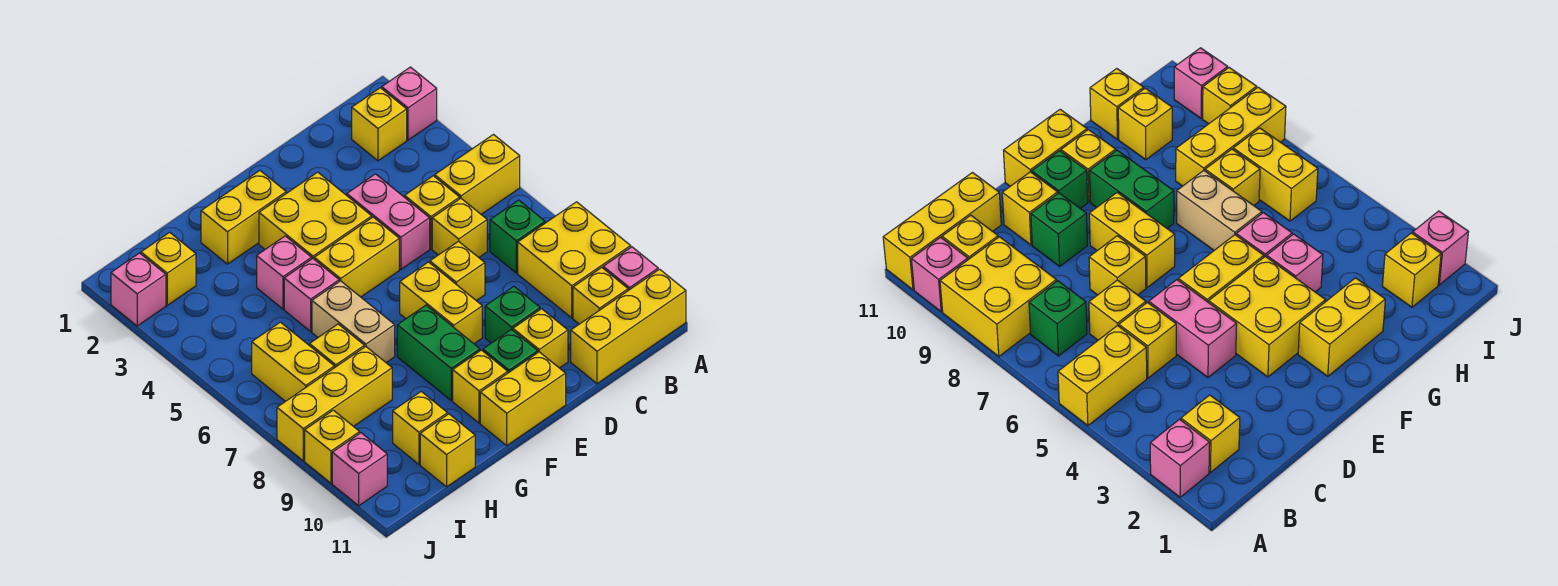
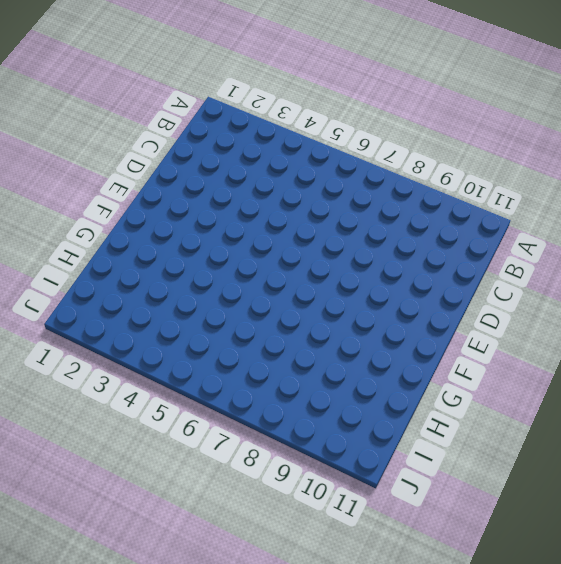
none -> pink 1x1 brick [382,67,437,140]
none -> yellow 1x2 brick [435,135,520,214]
none -> yellow 2x2 brick [518,202,631,318]
none -> pink 1x1 brick [603,247,658,290]

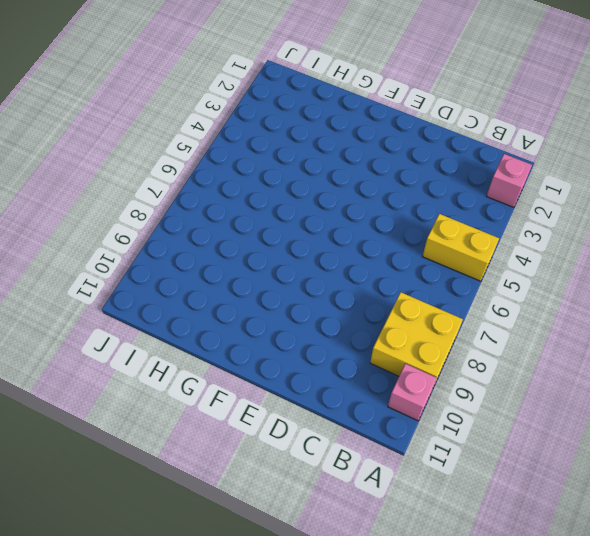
none -> yellow 1x3 brick [571,269,686,384]
none -> yellow 1x1 brick [352,88,407,161]
none -> green 1x1 brick [490,200,545,273]
none -> yellow 1x1 brick [573,268,628,324]

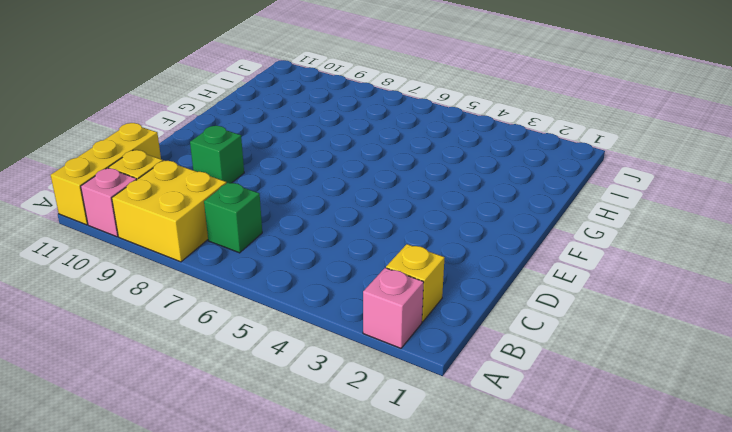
none -> yellow 1x2 brick [435,135,520,214]
none -> yellow 1x1 brick [405,176,460,249]
none -> yellow 1x1 brick [432,198,487,257]
none -> pink 1x2 brick [347,174,430,269]

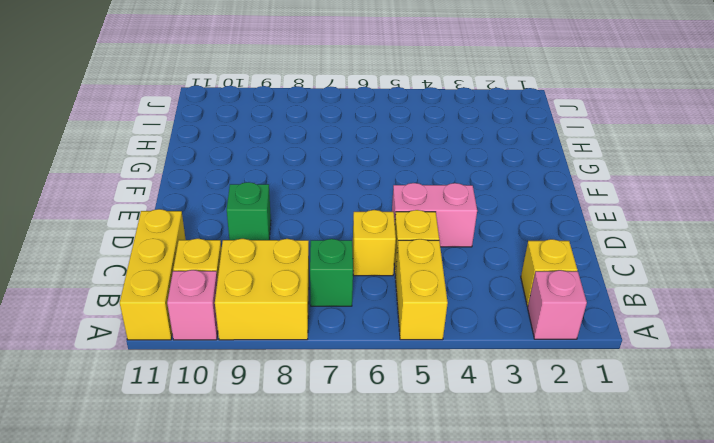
none -> yellow 1x1 brick [430,241,485,301]
none -> yellow 1x1 brick [513,309,568,368]
none -> yellow 2x2 brick [259,172,372,259]
none -> yellow 1x2 brick [314,217,399,297]

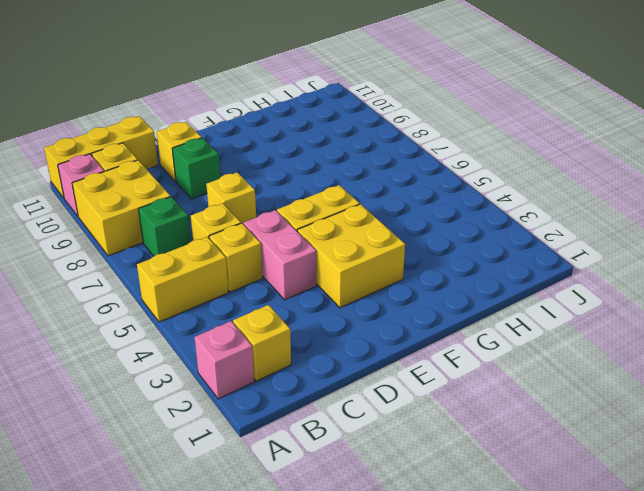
none -> yellow 1x2 brick [400,262,482,344]
none -> green 1x1 brick [483,329,538,373]
none -> yellow 1x2 brick [480,352,566,445]
none -> yellow 1x2 brick [201,171,286,264]

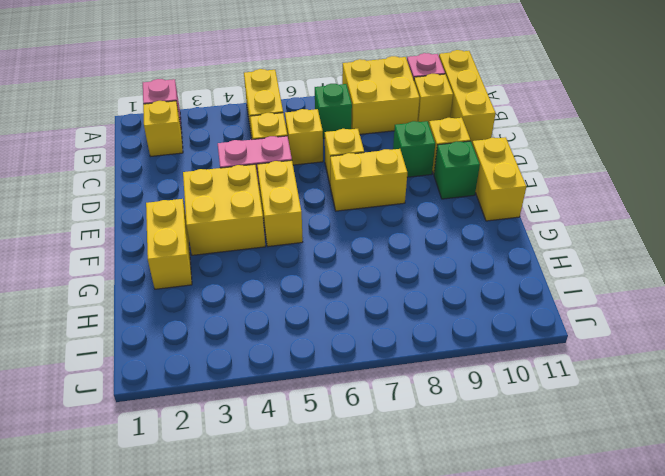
none -> green 1x2 brick [397,305,480,401]
none -> yellow 1x1 brick [453,350,508,423]
none -> pink 1x1 brick [257,236,312,309]
none -> pink 1x1 brick [284,259,339,331]

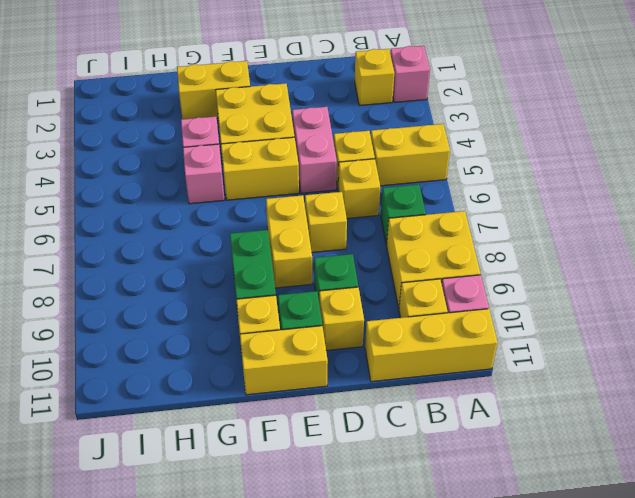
none -> tan 1x2 brick [312,281,395,363]
none -> yellow 1x1 brick [309,324,364,368]
none -> yellow 1x3 brick [277,347,392,461]
none -> yellow 1x1 brick [393,392,448,464]

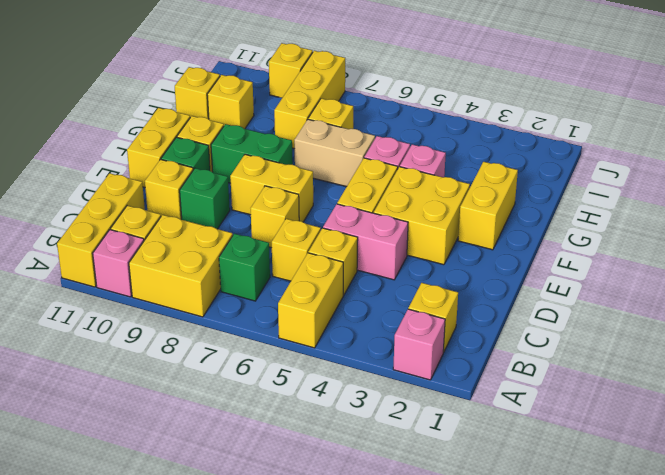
none -> yellow 1x1 brick [141,232,196,305]
none -> yellow 1x2 brick [252,322,334,401]
none -> pink 1x1 brick [111,253,166,326]
none -> pink 1x1 brick [332,433,387,506]

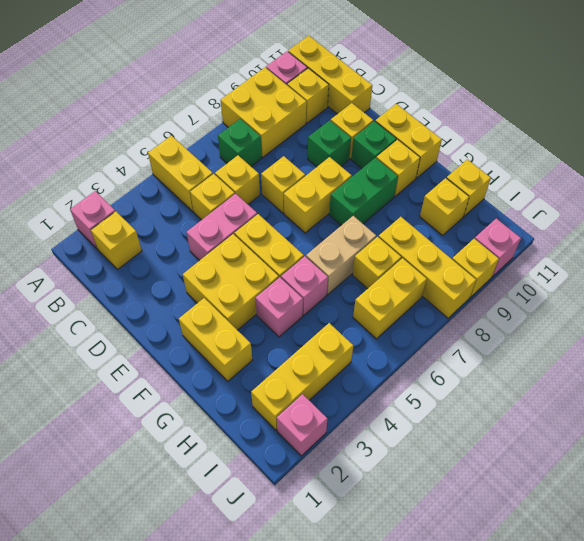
yellow 1x3 brick [251,323,353,430] -> yellow 1x1 brick [141,232,196,305]

